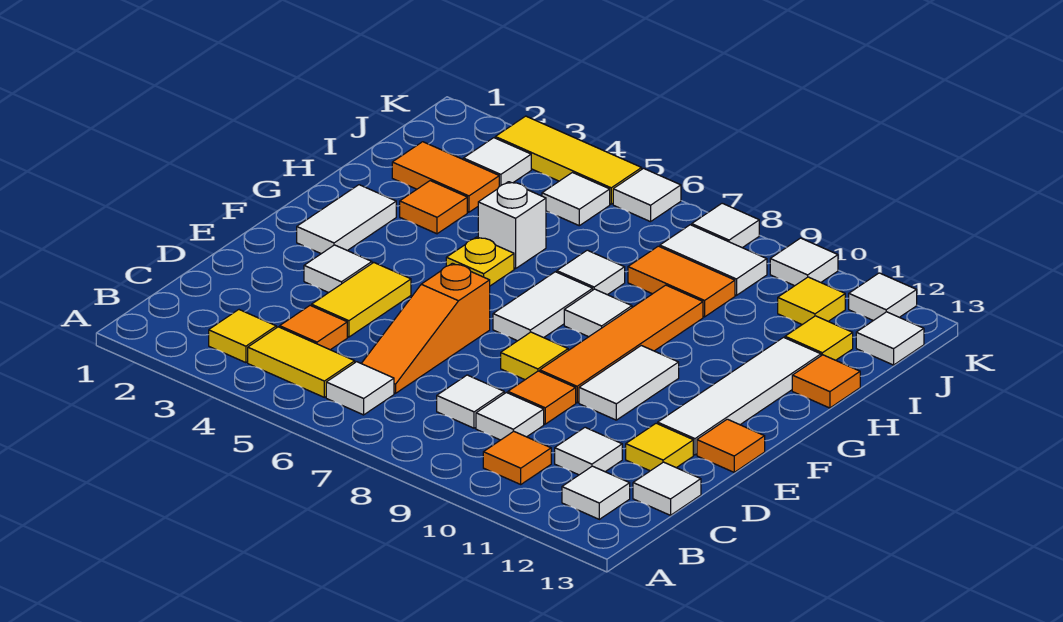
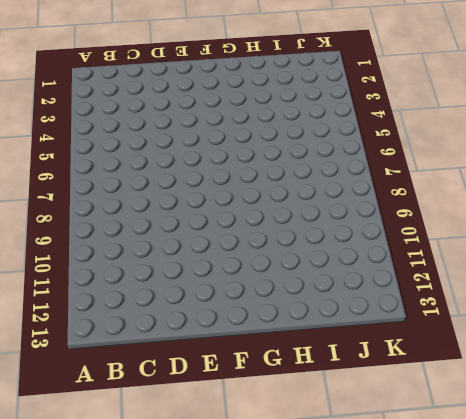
none -> yellow 1x1 tile [209,310,276,363]
none -> yellow 1x2 tile [248,327,355,397]
none -> white 1x1 tile [326,362,394,415]
none -> orange 1x1 tile [483,431,551,484]

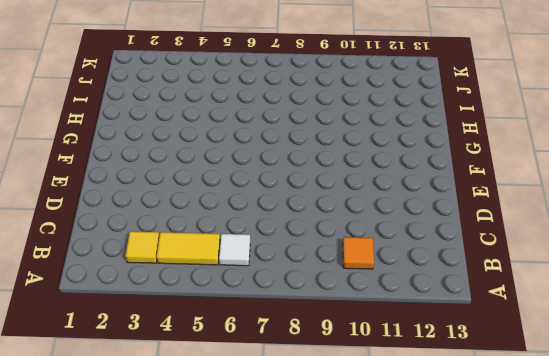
none -> white 1x1 tile [562,466,630,519]
none -> orange 1x1 tile [280,305,347,350]
none -> orange 1x3 slope [361,263,490,393]
none -> white 1x1 tile [437,375,504,428]

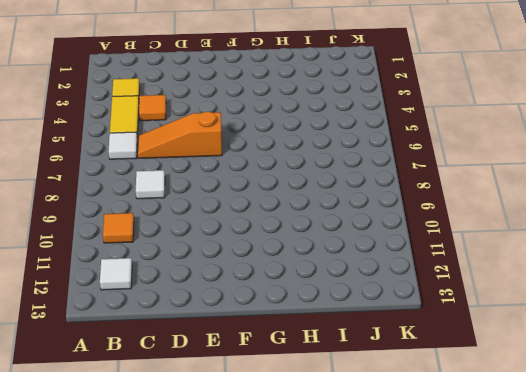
none -> white 1x1 tile [476,393,544,440]
none -> white 1x1 tile [555,427,622,475]
none -> white 1x1 tile [633,462,701,515]
none -> yellow 1x2 tile [312,262,411,337]

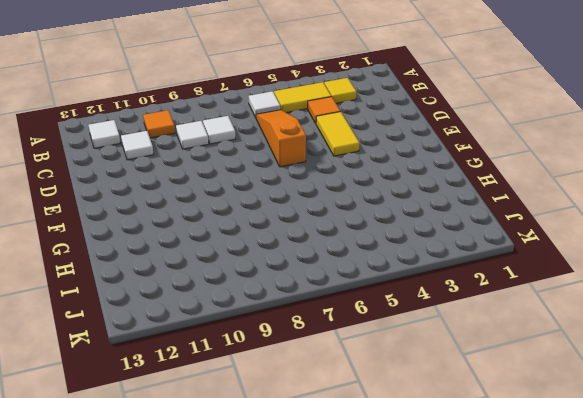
none -> white 1x1 tile [633,462,701,515]
none -> orange 1x1 tile [508,371,576,424]
none -> yellow 1x1 tile [626,423,693,471]
none -> white 1x1 tile [304,245,372,293]

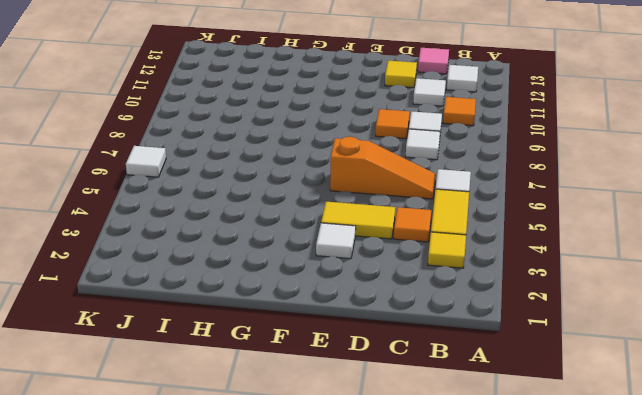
pink 1x1 tile [418,48,449,74] -> white 1x1 tile [633,462,701,515]
none -> yellow 1x1 tile [501,332,568,380]
none -> orange 1x4 tile [540,285,703,403]
none -> white 1x2 tile [579,346,679,420]
none -> white 1x4 tile [658,337,821,455]

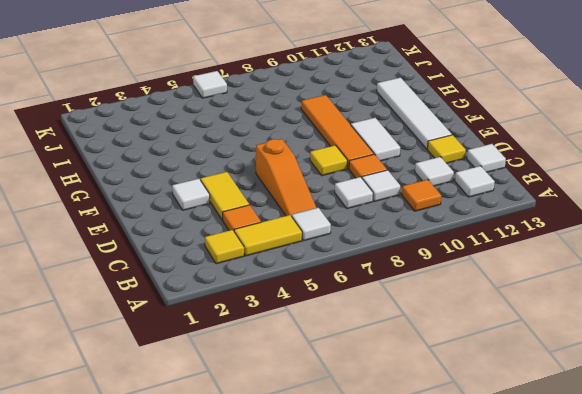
none -> orange 1x1 tile [697,419,765,472]
none -> white 1x2 tile [297,185,396,254]
none -> white 1x2 tile [493,272,593,341]
none -> yellow 1x1 plate [446,237,514,286]

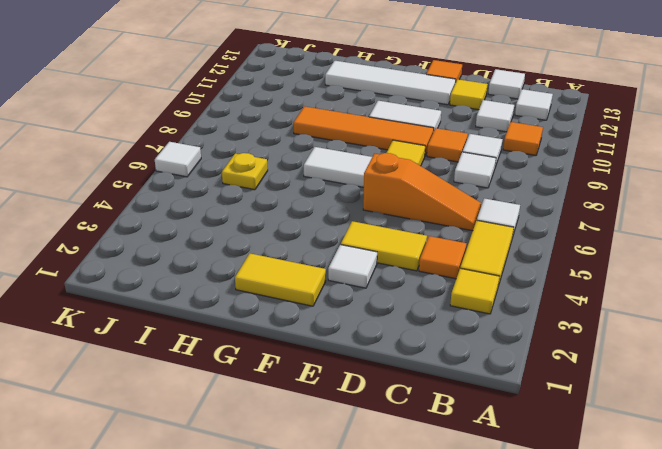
yellow 1x2 tile [235,253,326,306] -> white 1x2 tile [297,185,396,254]
yellow 1x1 plate [222,153,268,190] -> yellow 1x1 plate moved to [446,237,514,286]
none -> white 1x1 tile [564,289,632,337]
none -> orange 1x1 tile [400,181,467,234]
none -> white 1x1 brick [478,182,546,269]
none -> white 1x1 tile [557,250,625,295]

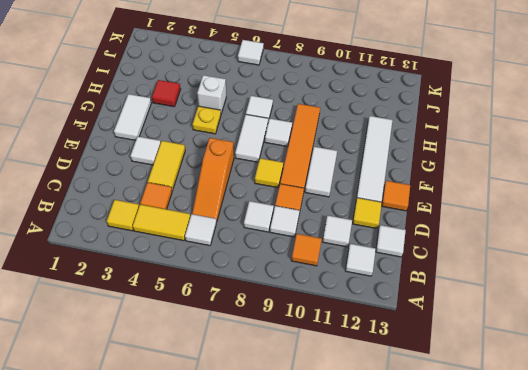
red 1x1 tile [152,80,181,107] -> orange 1x1 tile [400,181,467,234]
none -> orange 1x1 tile [792,355,860,408]
none -> orange 1x2 tile [392,142,499,212]
none -> orange 1x2 tile [628,246,735,317]
none -> yellow 1x1 tile [785,316,853,360]

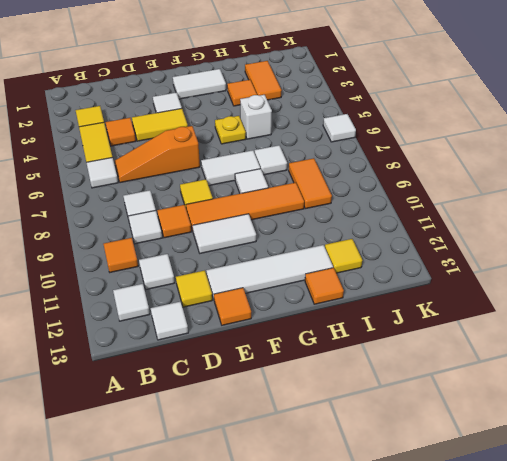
none -> white 1x1 tile [463,138,531,186]
none -> white 1x1 tile [542,173,610,226]
none -> white 1x2 tile [660,225,767,295]
none -> yellow 1x1 tile [778,277,845,325]

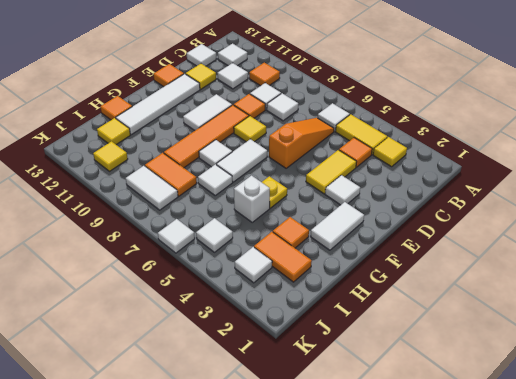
none -> white 1x1 tile [856,312,924,365]
none -> yellow 1x3 tile [495,116,642,204]
none -> white 1x1 tile [692,203,759,248]
none -> white 1x1 tile [770,238,838,286]

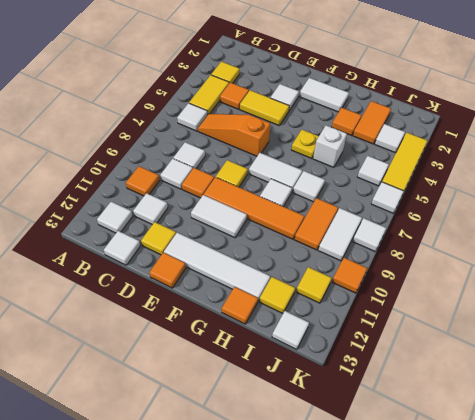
orange 1x1 tile [332,258,367,293] -> white 1x1 tile [770,238,838,286]
none -> white 1x1 tile [849,273,917,321]

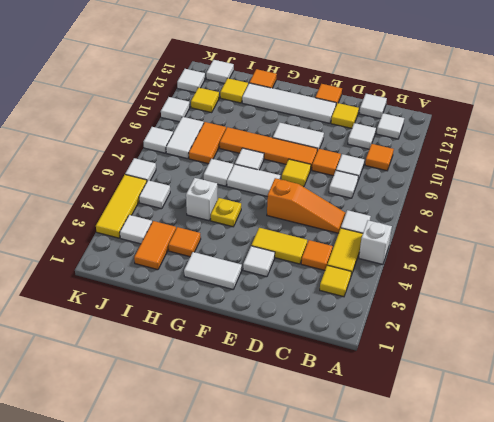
white 1x1 brick [359,220,392,264] -> none

